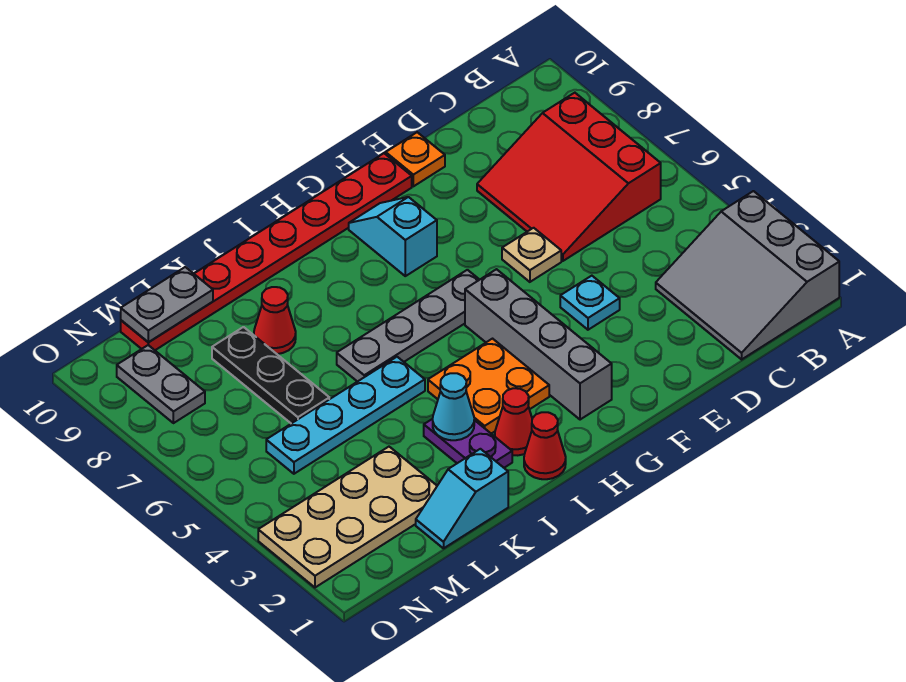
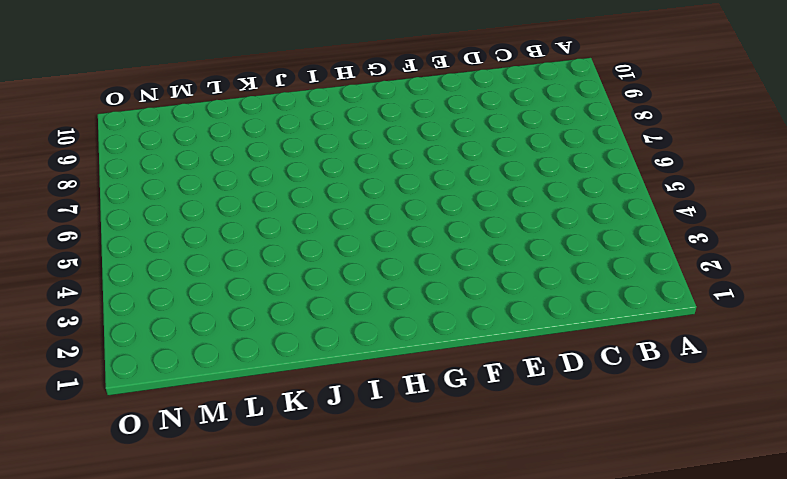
none -> grey 3x3 slope [656,191,839,359]
none -> red 3x3 slope [477,93,661,261]
none -> cyan 1x1 plate [560,276,620,330]

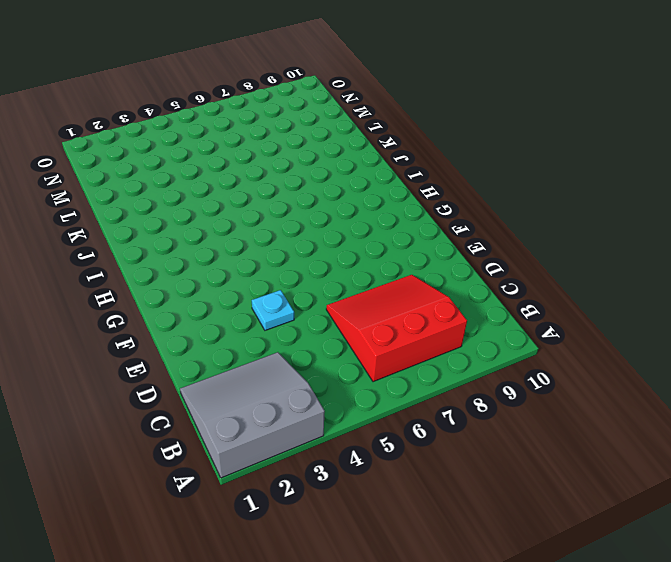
none -> tan 1x1 plate [502,228,561,282]
none -> orange 1x1 plate [386,132,445,186]
none -> red 1x8 plate [121,153,412,350]

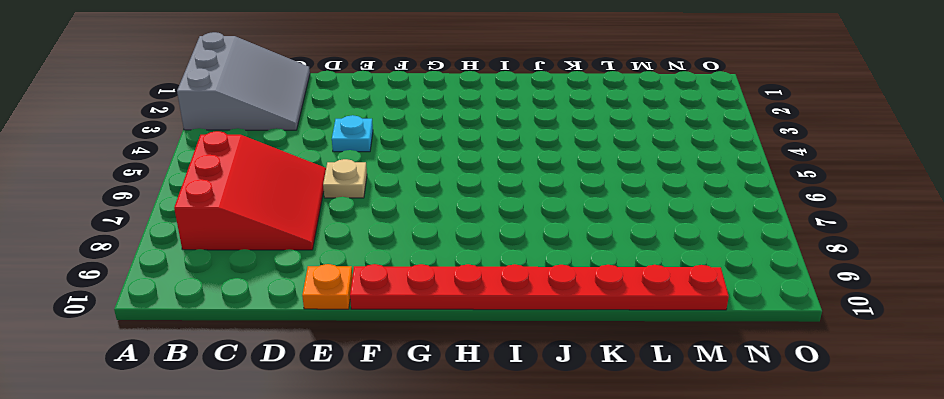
none -> grey 1x4 brick [465,269,612,420]
none -> grey 1x4 plate [337,270,479,382]
none -> cyan 1x2 slope [349,197,437,276]

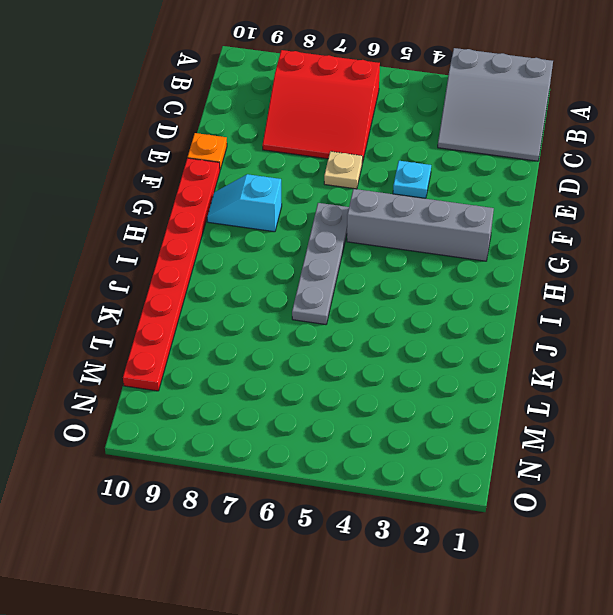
none -> orange 2x2 plate [428,339,549,434]
none -> red 1x1 cone [524,412,566,479]
none -> red 1x1 cone [495,388,532,455]

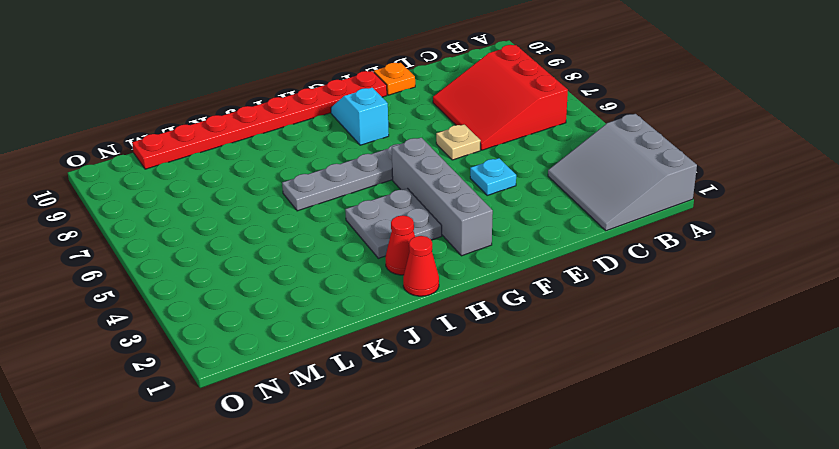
grey 2x2 plate [345,188,442,258] -> orange 2x2 plate [428,339,549,434]
none -> purple 1x2 plate [424,419,512,468]
none -> cyan 1x4 plate [266,357,425,474]
none -> cyan 1x2 slope [416,449,508,548]

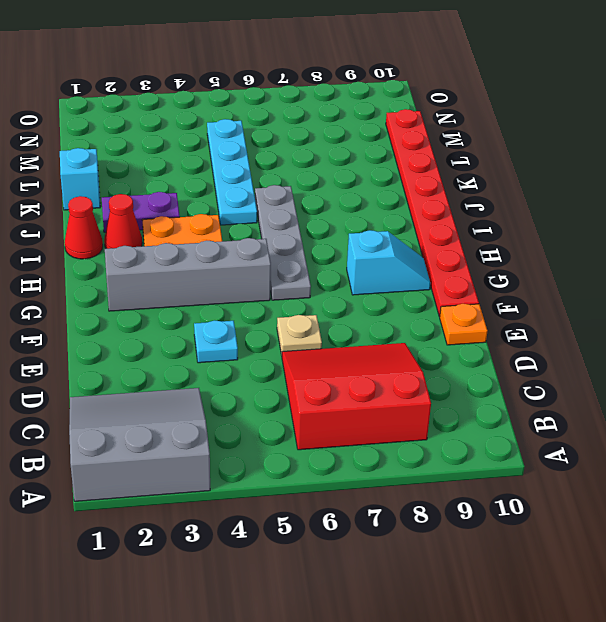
none -> red 1x1 cone [254,287,296,354]
none -> tan 2x4 plate [258,447,437,587]
none -> black 1x3 plate [212,327,329,423]

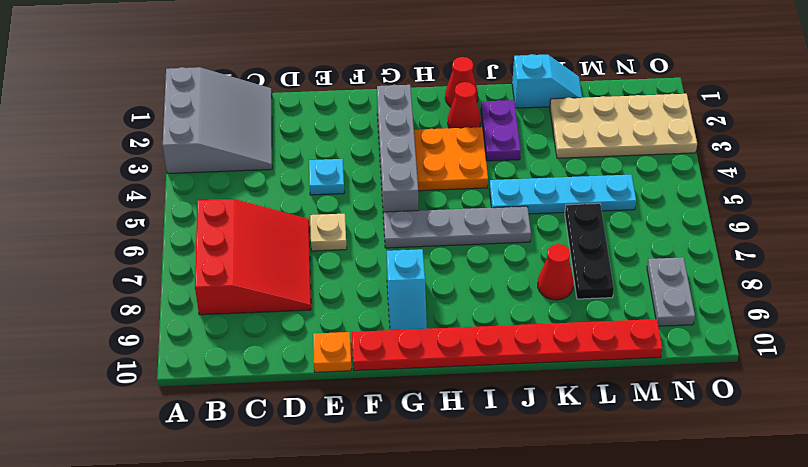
none -> cyan 1x1 cone [433,373,474,440]
none -> grey 1x2 plate [121,267,213,342]

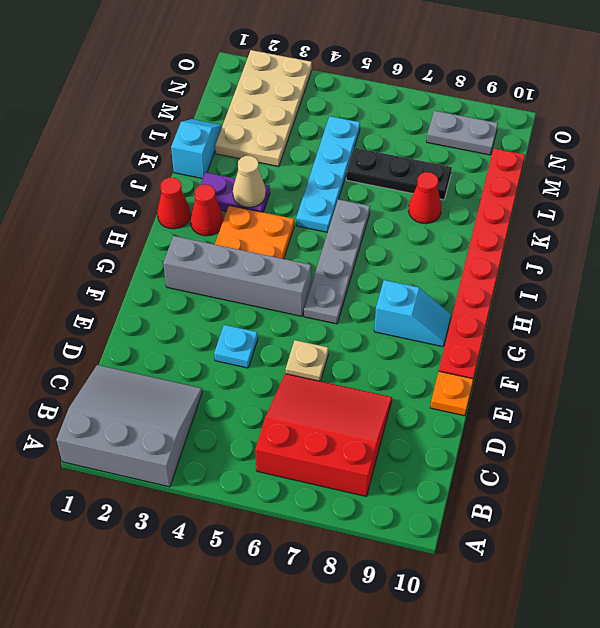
tan 1x1 cone [233,156,266,207] -> cyan 1x1 cone [433,373,474,440]
none -> grey 1x2 plate [121,267,213,342]

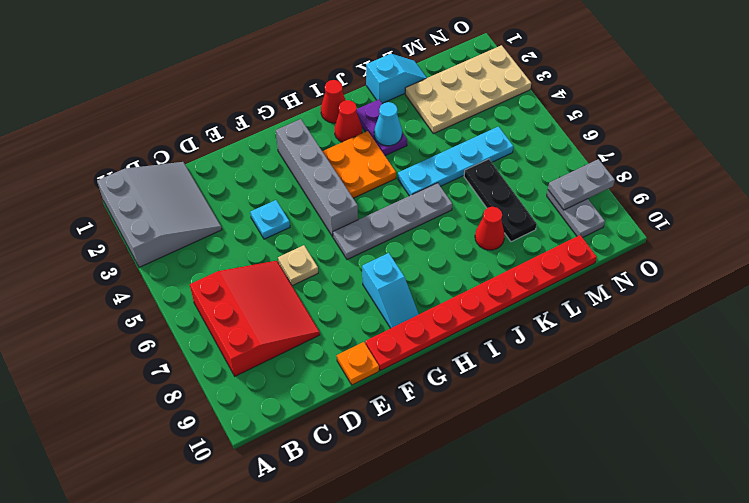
grey 1x2 plate [548,159,615,210] -> grey 1x2 plate moved to [121,267,213,342]

